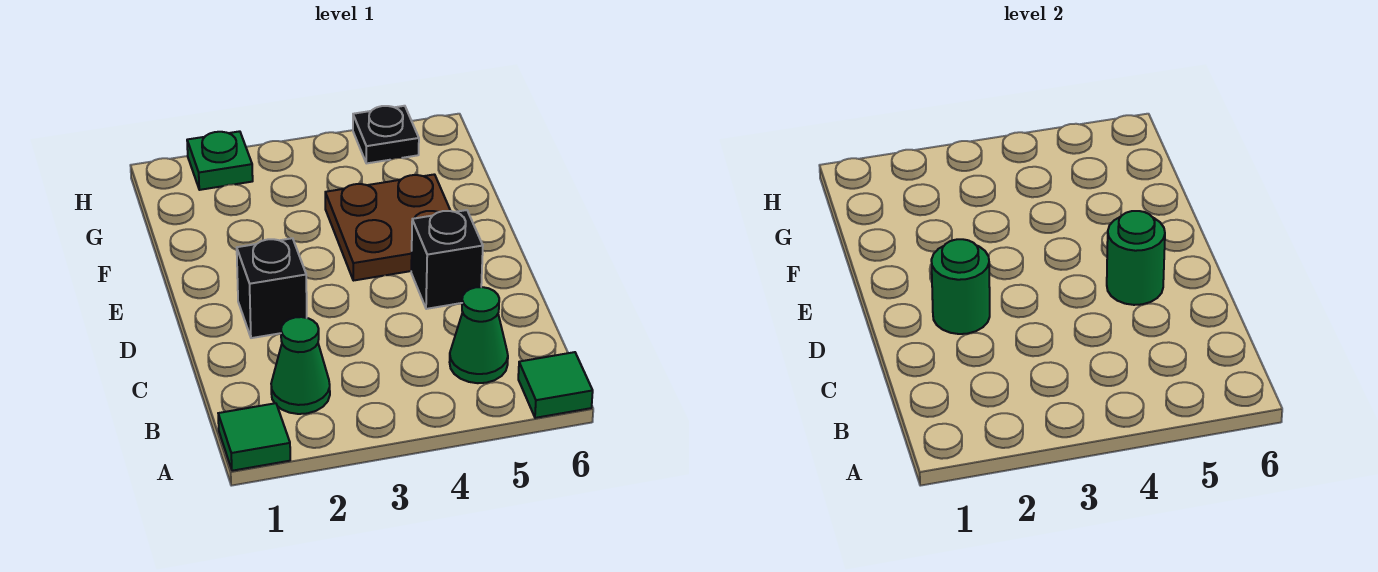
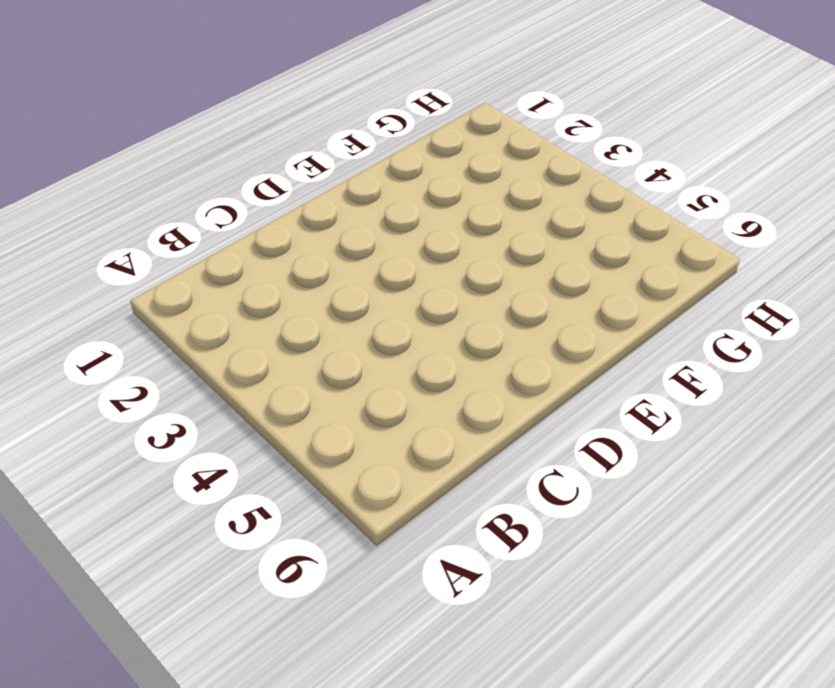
none -> green 1x1 tile [218,403,290,471]
none -> green 1x1 tile [518,352,593,418]

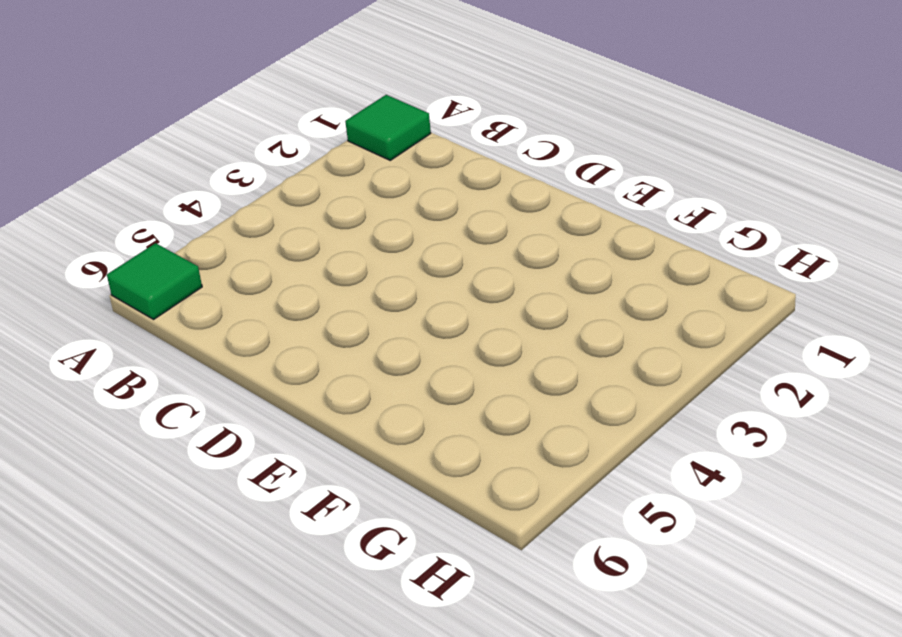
none -> green 1x1 cone [271,317,330,414]
none -> green 1x1 cone [450,287,508,383]

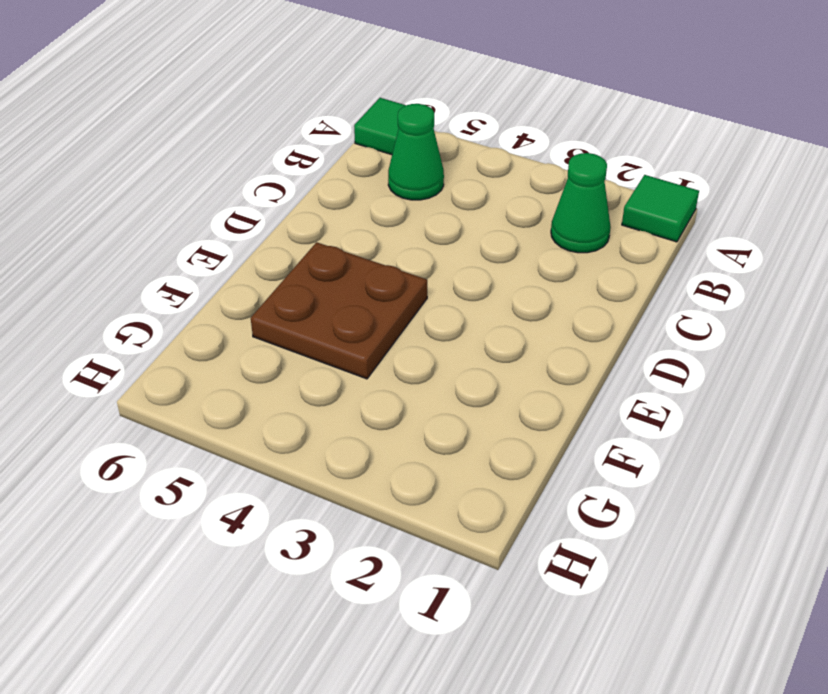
none -> black 1x1 brick [237,238,307,338]
none -> black 1x1 brick [411,210,483,309]

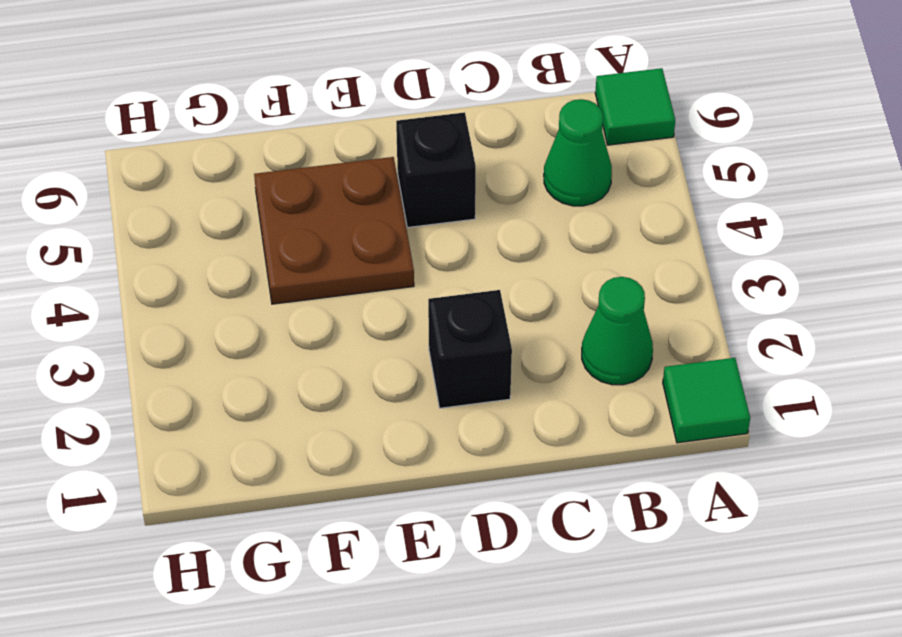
none -> green 1x1 plate [187,131,253,190]
none -> black 1x1 plate [353,106,419,163]

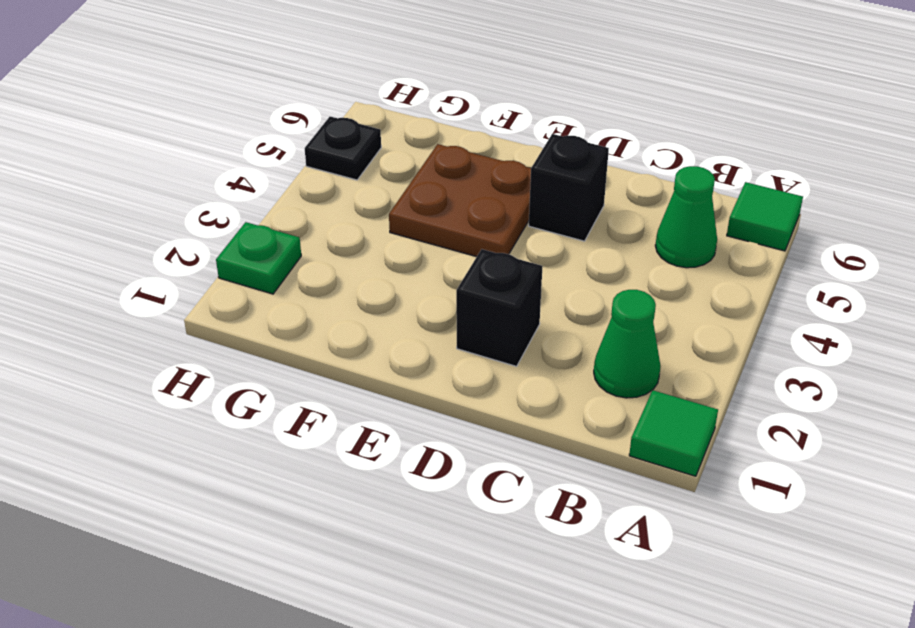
none -> green 1x1 round brick [931,239,990,334]
none -> green 1x1 round brick [1107,211,1165,305]

